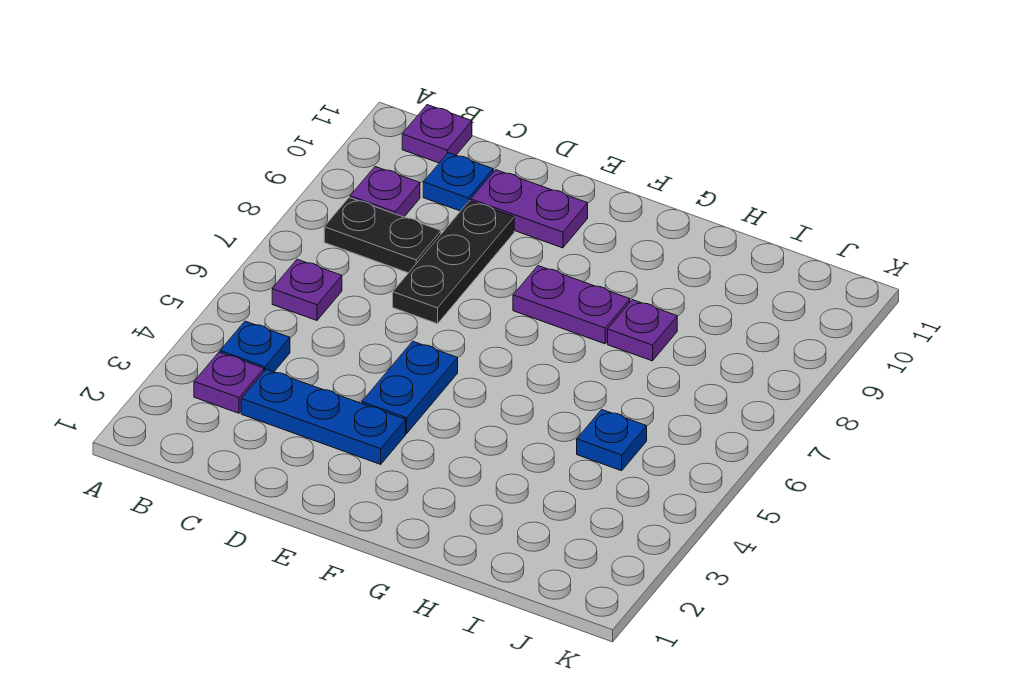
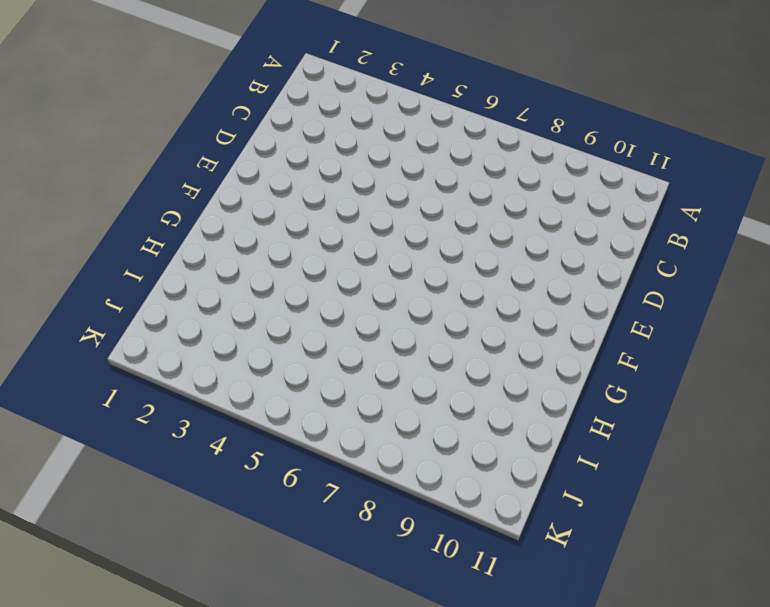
none -> purple 1x1 plate [194,352,264,413]
none -> blue 1x1 plate [220,321,290,372]
none -> purple 1x1 plate [272,259,342,320]

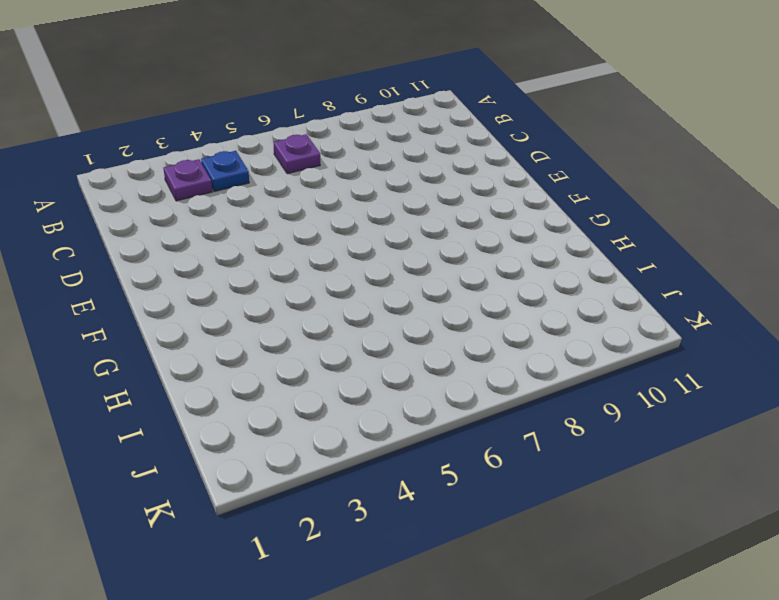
none -> black 1x2 plate [324,198,441,273]
none -> purple 1x1 plate [350,167,420,217]
none -> purple 1x1 plate [402,105,472,163]

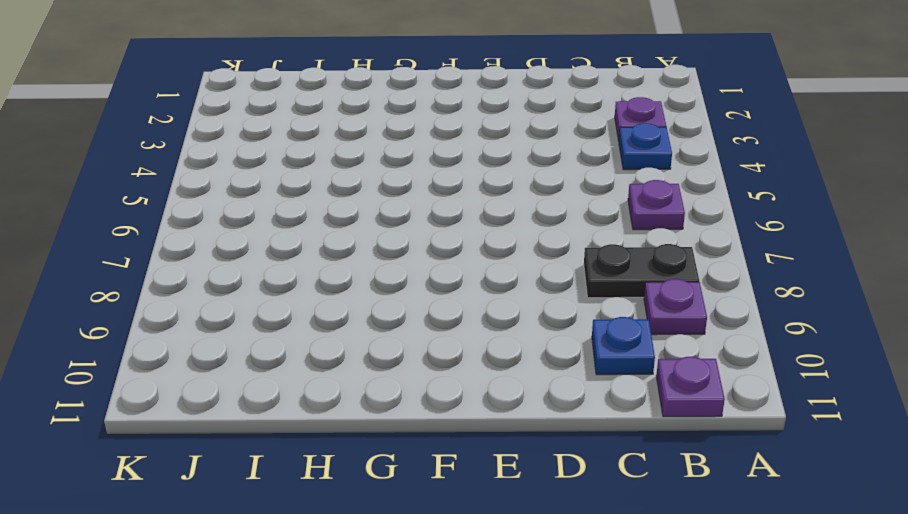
none -> blue 1x3 plate [241,369,406,464]
none -> black 1x3 plate [393,201,514,324]
none -> purple 1x2 plate [471,170,588,248]

